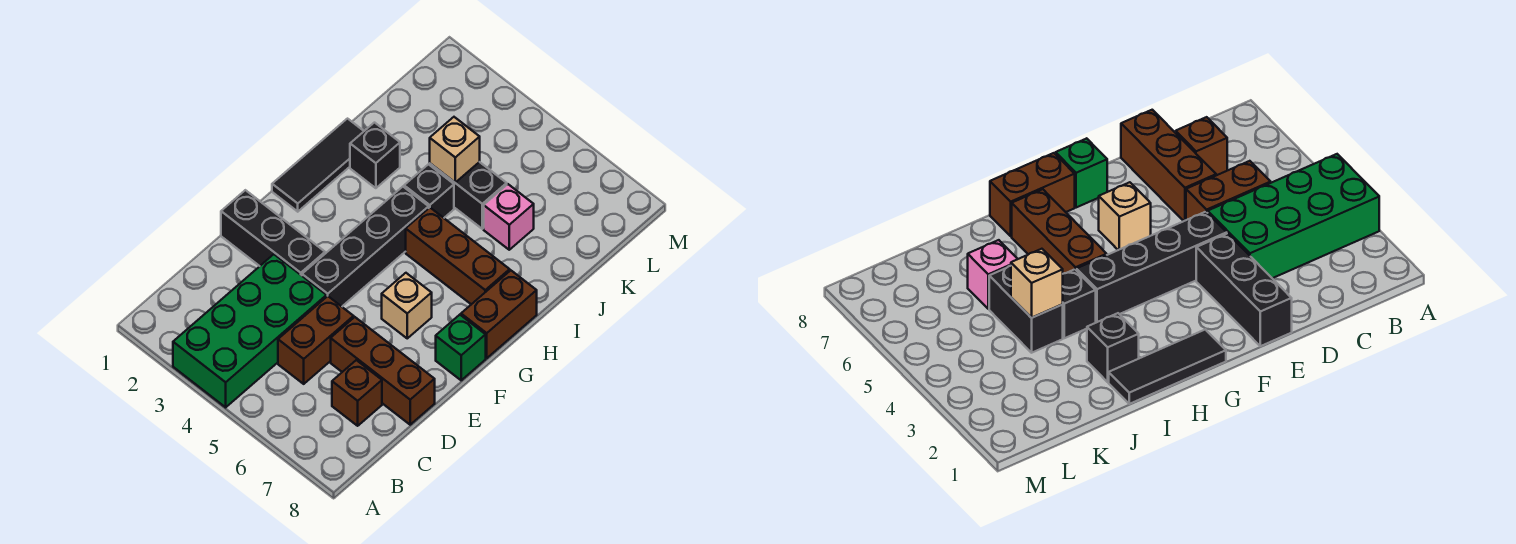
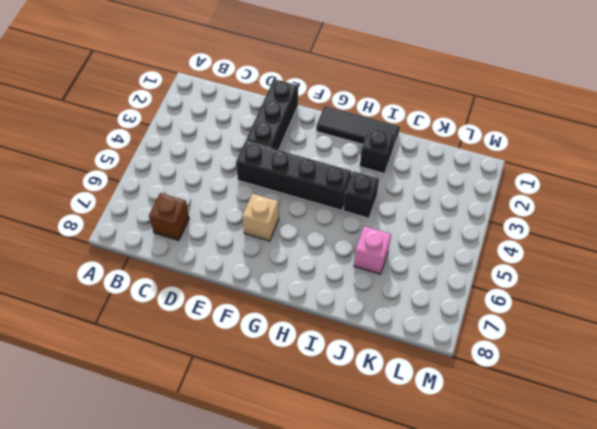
none -> green 2x4 brick [173,254,327,407]
none -> brown 1x2 brick [278,296,354,384]
none -> brown 1x3 brick [331,317,435,425]

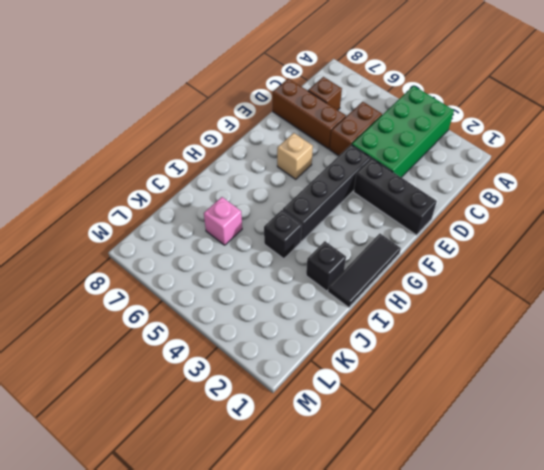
none -> green 1x1 brick [436,315,486,380]
none -> brown 1x2 brick [461,270,537,358]
none -> brown 1x3 brick [406,208,510,304]

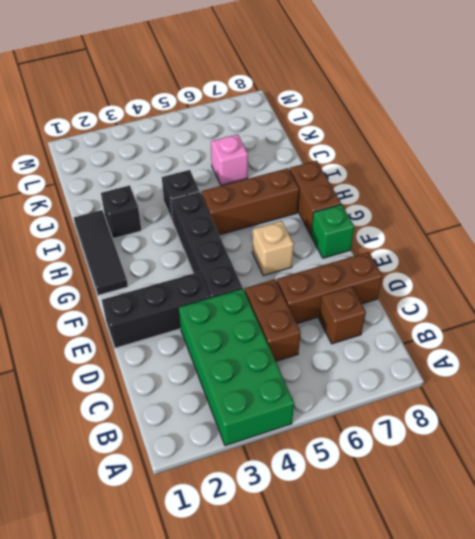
none -> black 1x2 brick [430,162,507,229]
none -> tan 1x1 brick [430,117,480,182]

